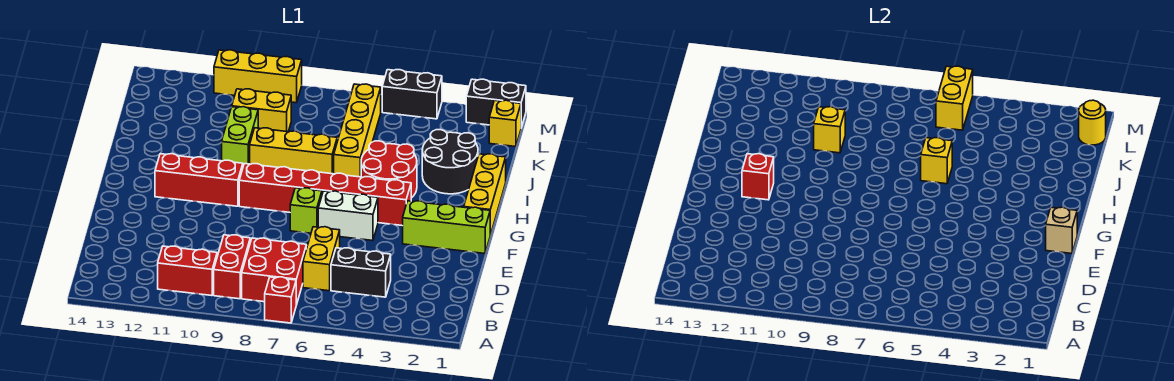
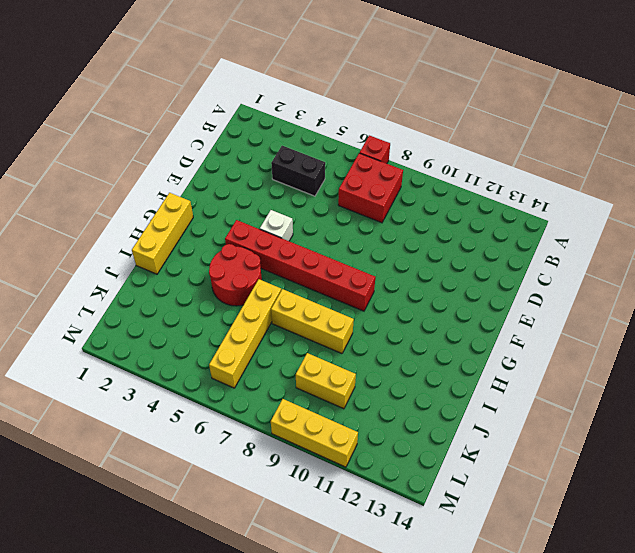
white 1x1 brick [260,210,293,241] -> white 1x2 brick [318,191,378,241]
none -> red 1x2 brick [214,235,250,299]
none -> red 1x2 brick [158,246,217,296]
none -> yellow 1x2 brick [303,227,340,291]

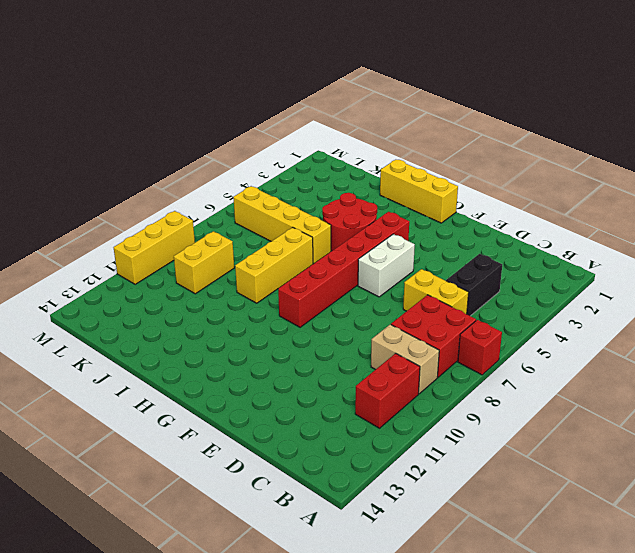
tan 1x2 brick [371,324,439,394] -> red 1x2 brick [214,235,250,299]
none -> lime 1x3 brick [403,201,490,254]
none -> lime 1x1 brick [290,188,322,233]
none -> red 1x3 brick [155,154,243,206]

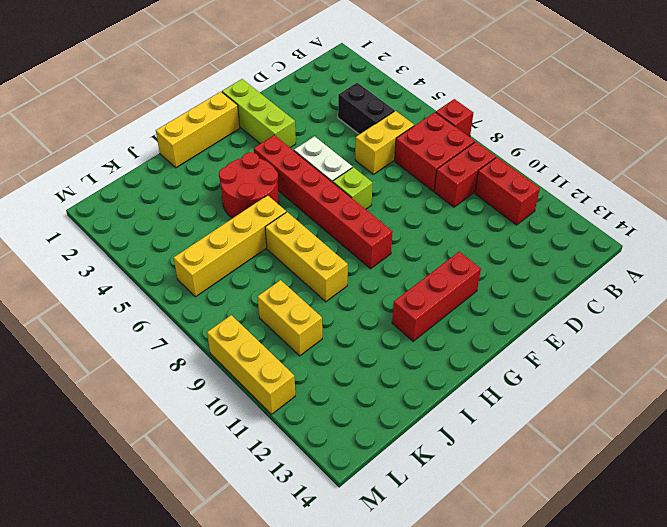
red 1x3 brick [392,251,481,341] -> red 1x3 brick turned to [155,154,243,206]
none -> black 2x2 round brick [422,130,478,194]
none -> lime 1x2 brick [222,107,258,166]
none -> yellow 1x1 brick [489,100,521,147]

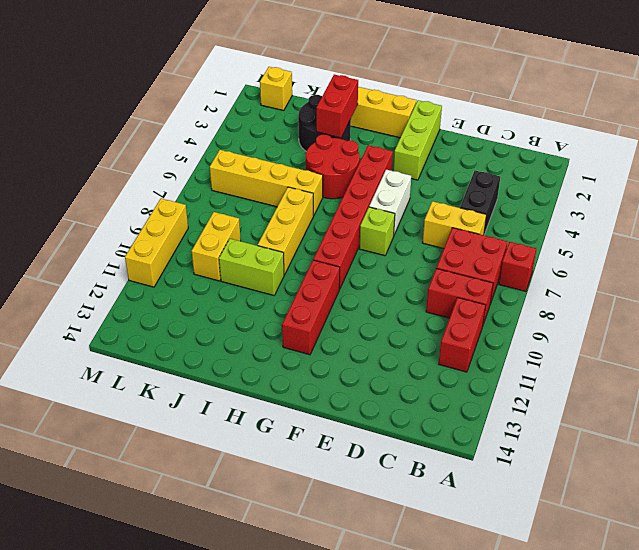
red 1x2 brick [316,75,358,138] -> none
none -> black 1x2 brick [466,79,526,127]
none -> black 1x2 brick [382,70,442,119]
none -> tan 1x1 brick [1046,207,1077,254]

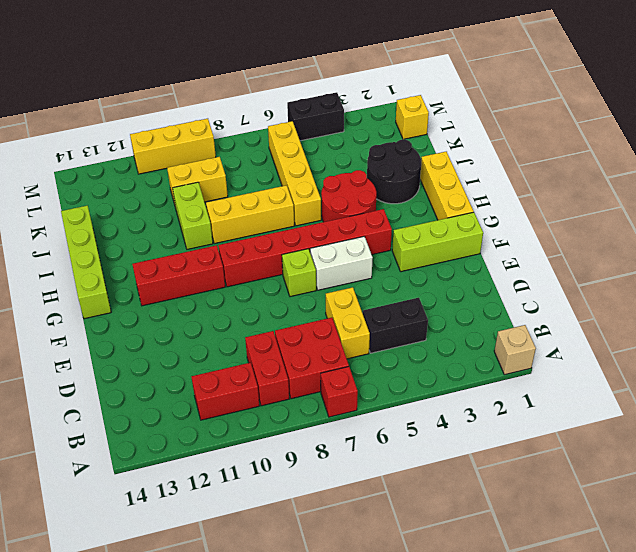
tan 1x1 brick [494,325,536,375] -> tan 1x1 brick moved to [1046,207,1077,254]
lime 1x4 brick [61,206,111,319] -> none
none -> black 1x2 brick [466,79,526,127]
none -> red 1x1 brick [742,154,774,200]
none -> yellow 1x1 brick [921,138,952,184]

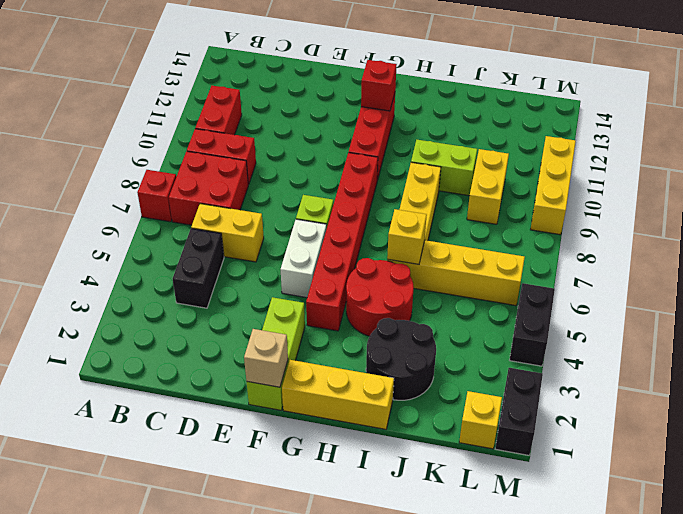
none -> yellow 1x1 brick [814,107,845,153]
none -> yellow 1x1 round brick [1079,100,1106,145]
none -> yellow 1x2 brick [936,66,973,130]

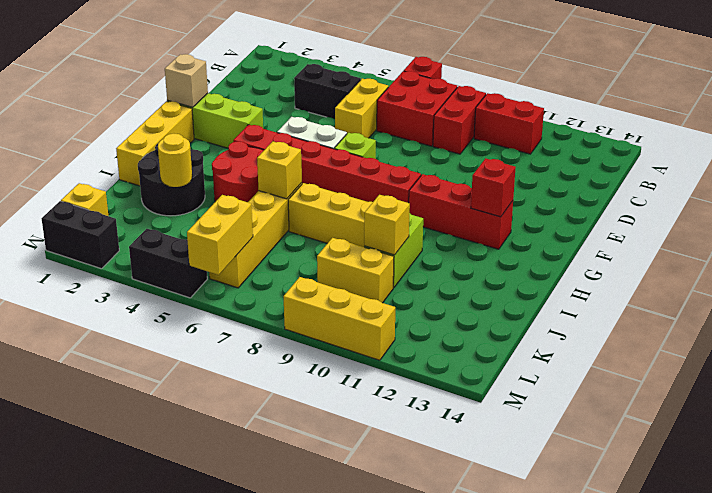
yellow 1x1 round brick [158,133,192,187] -> yellow 1x1 round brick moved to [1079,100,1106,145]

